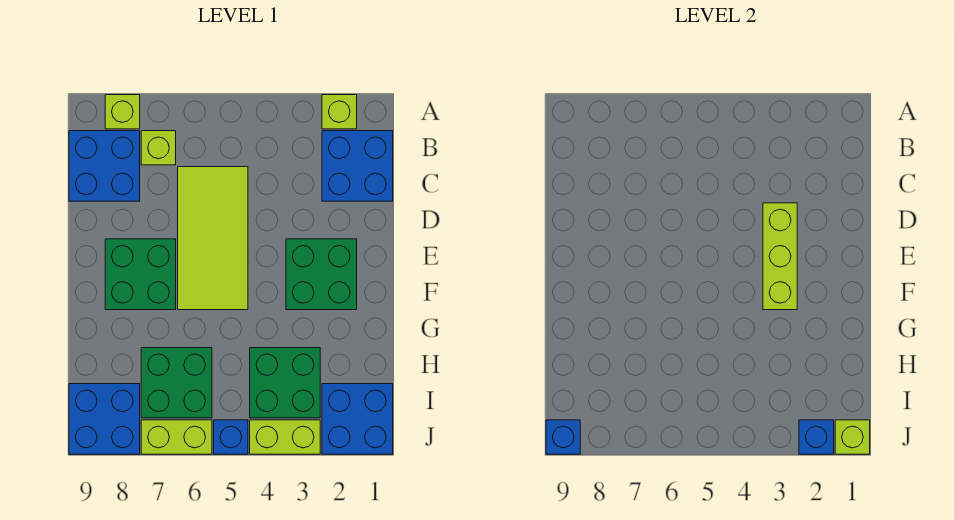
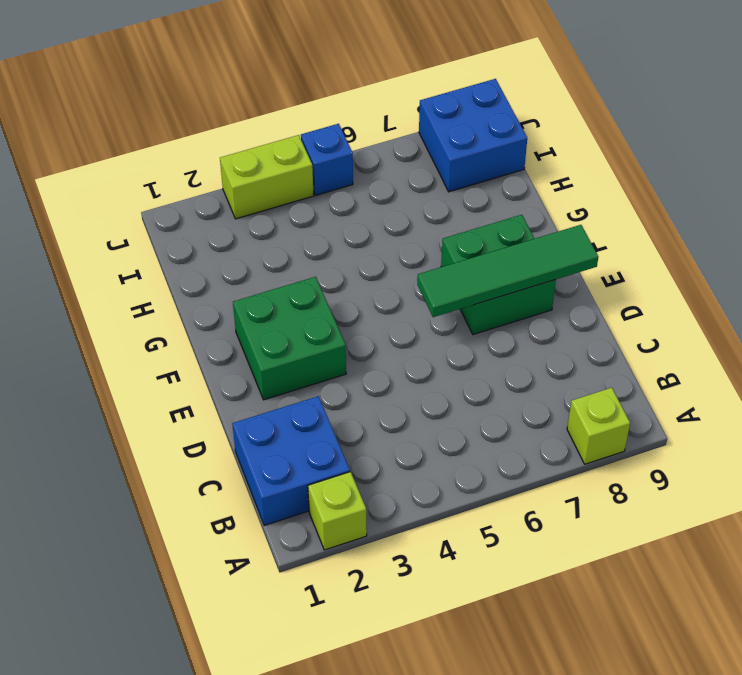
green 1x4 tile [417,225,598,317] -> none
none -> lime 1x1 brick [141,131,176,165]
none -> blue 2x2 brick [69,131,140,201]
none -> lime 2x4 tile [178,167,248,310]

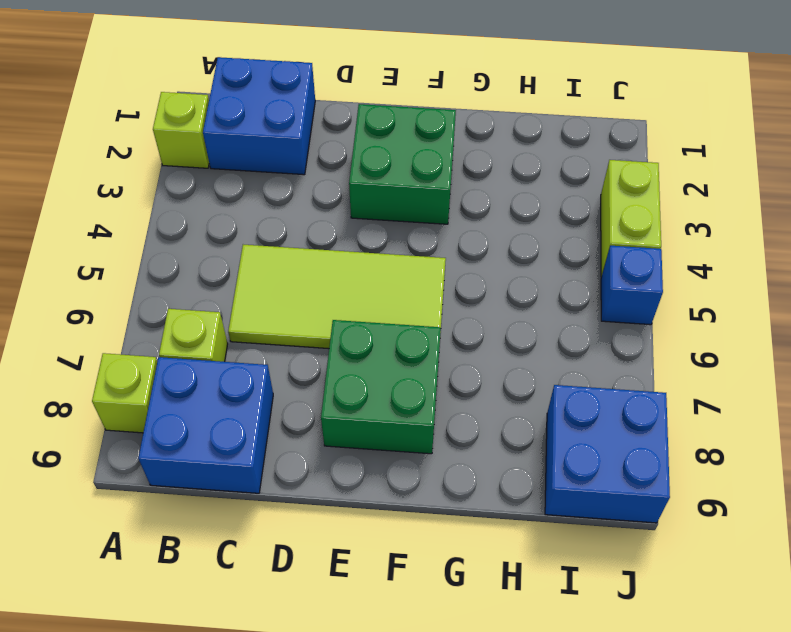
none -> green 2x2 brick [250,348,320,418]
none -> green 2x2 brick [141,348,212,418]
none -> blue 2x2 brick [322,384,393,454]

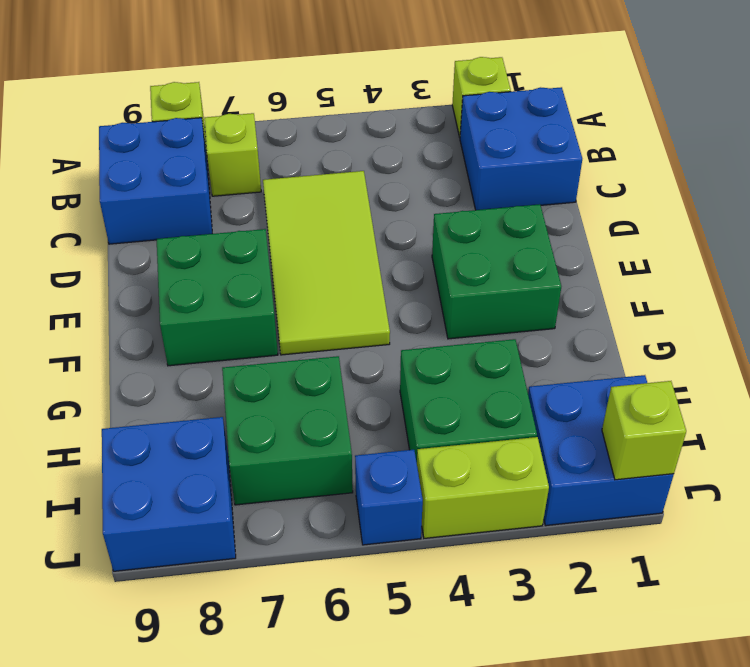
none -> lime 1x2 brick [141,420,212,454]
none -> lime 1x3 brick [763,203,797,310]
none -> blue 1x1 brick [799,420,834,454]

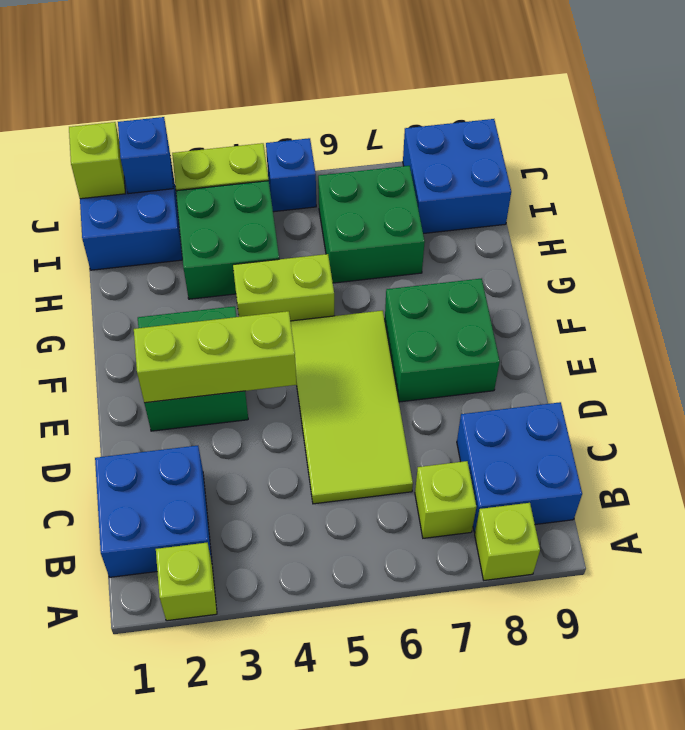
lime 1x3 brick [134,311,297,403] -> lime 1x3 brick turned to [763,203,797,310]
lime 1x2 brick [233,254,334,321] -> lime 1x2 brick moved to [141,420,212,454]
none -> blue 1x1 brick [546,420,580,454]

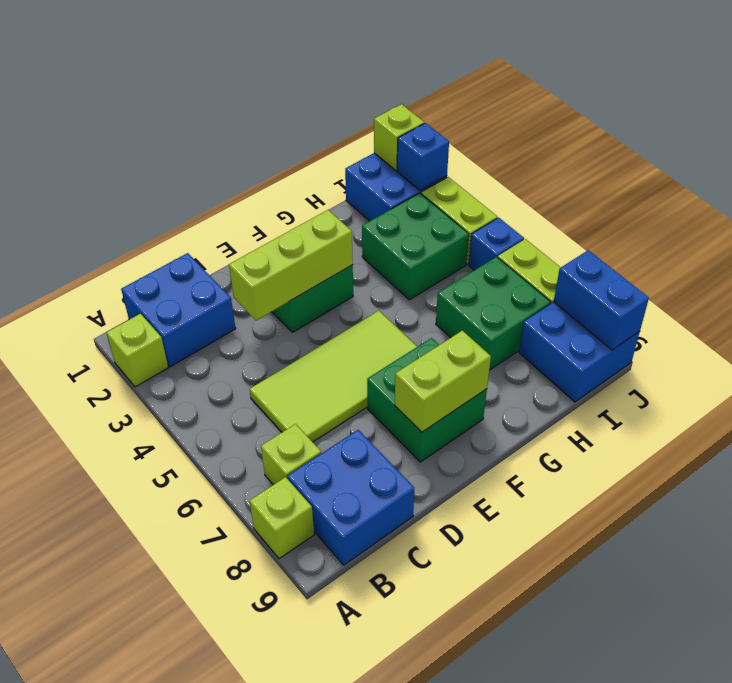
lime 1x2 brick [395,331,491,432] -> none
blue 1x2 brick [554,250,649,350] -> blue 1x1 brick [546,420,580,454]

